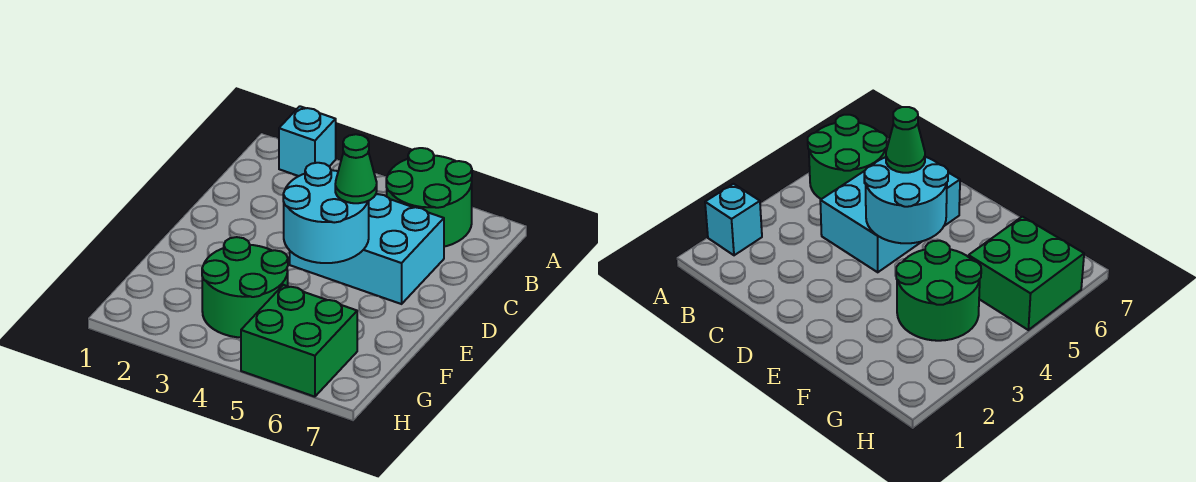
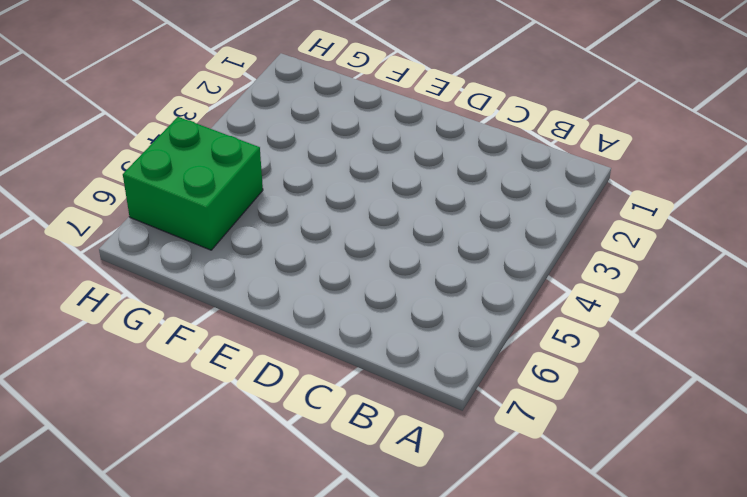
none -> cyan 1x1 brick [279,106,336,176]
none -> green 2x2 round brick [386,148,472,247]

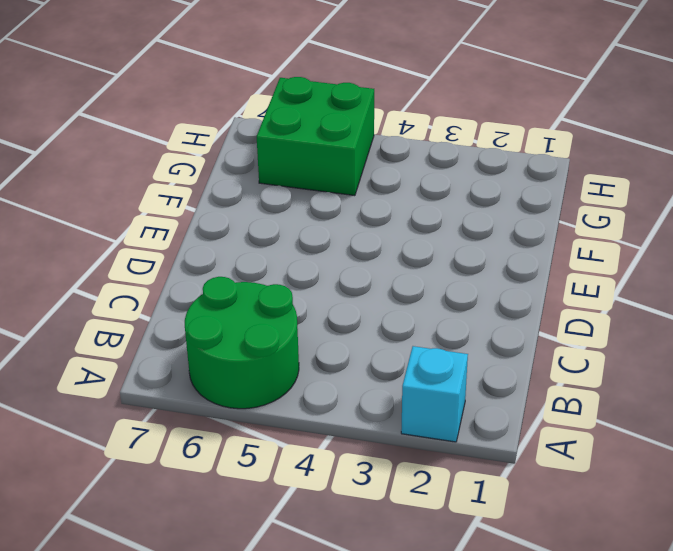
none -> cyan 2x3 brick [290,194,444,304]
none -> green 2x2 round brick [202,237,288,338]

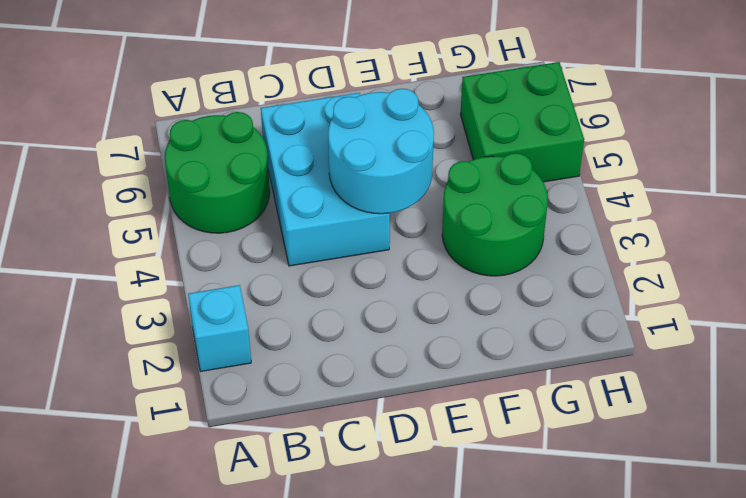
none -> green 1x1 cone [335,134,377,203]

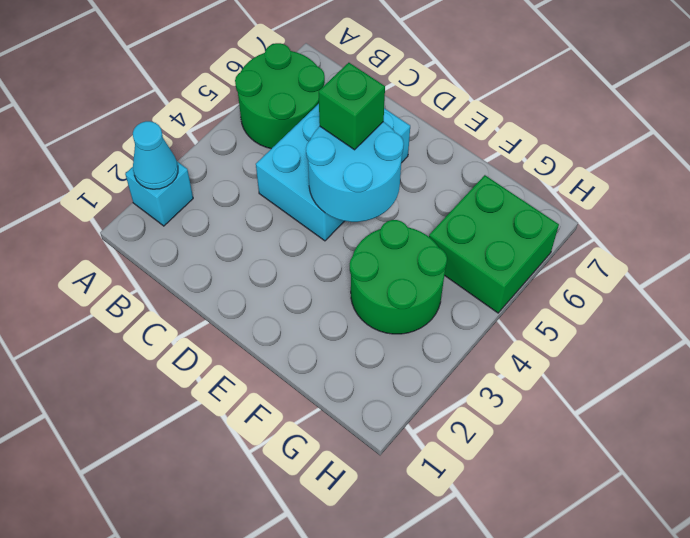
cyan 1x1 cone [133,121,178,189] -> none
green 1x1 brick [319,63,385,150] -> green 1x1 cone [335,134,377,203]

